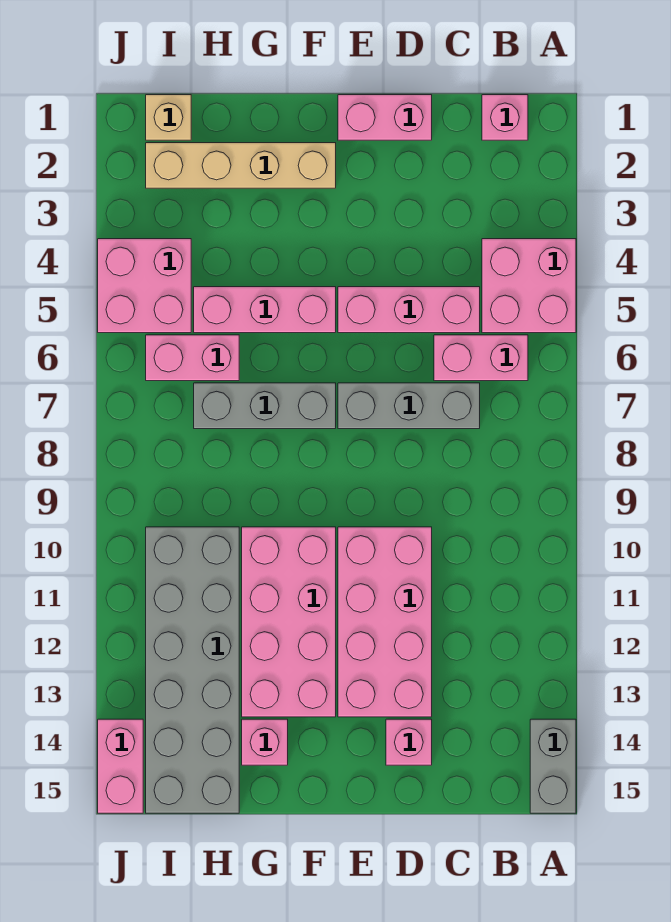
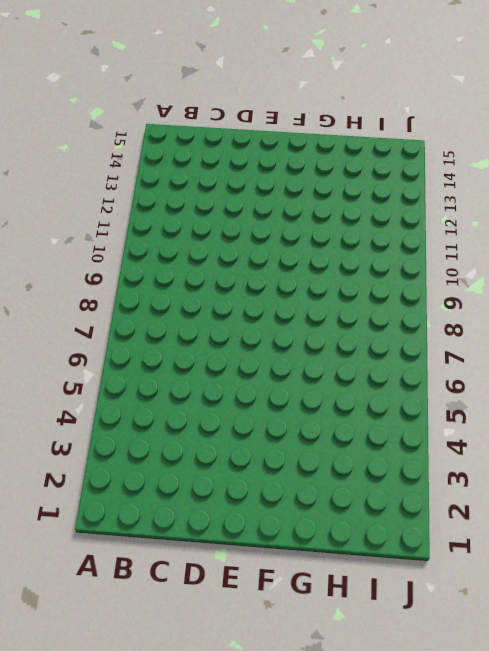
none -> pink 2x2 brick [482,239,576,333]
none -> grey 1x2 brick [530,719,576,813]
none -> pink 1x1 brick [482,95,528,140]

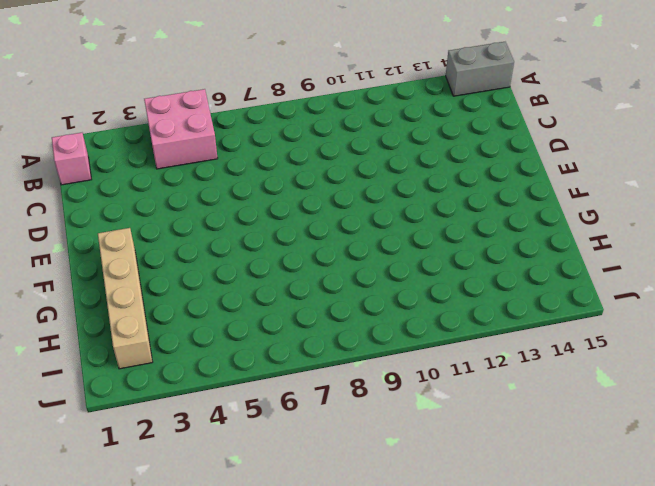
none -> pink 1x2 brick [434,335,528,381]
none -> pink 1x3 brick [338,287,480,333]
none -> grey 1x3 brick [338,383,480,429]

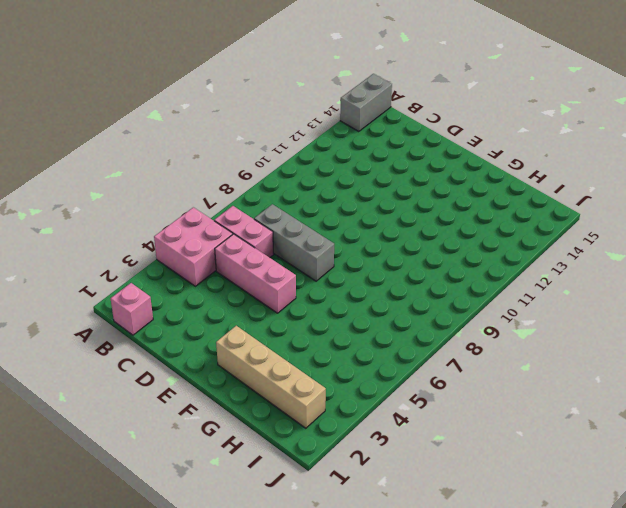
none -> pink 1x2 brick [338,95,432,140]
none -> pink 2x4 brick [338,527,432,717]
none -> pink 1x1 brick [386,719,432,765]

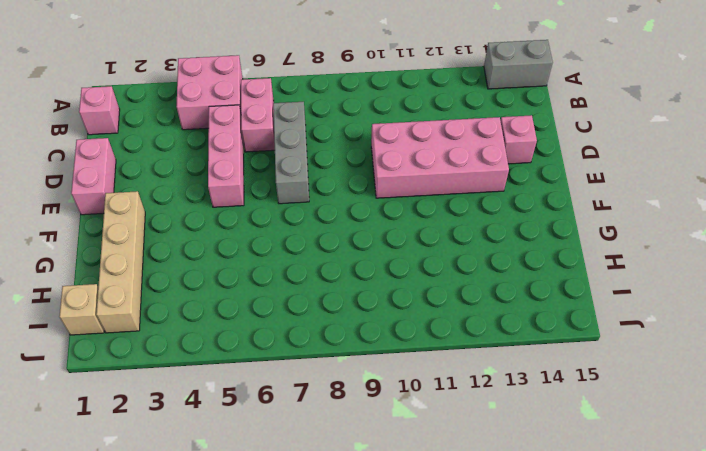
none -> pink 1x3 brick [194,287,336,333]
none -> grey 1x3 brick [194,383,336,429]
none -> pink 2x4 brick [242,527,336,717]

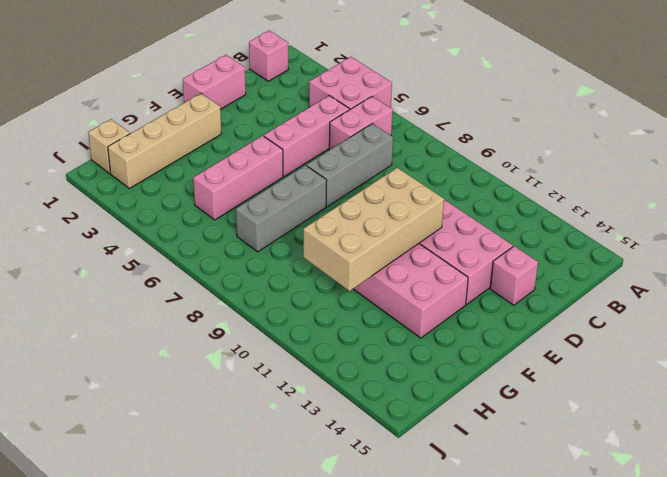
tan 2x4 brick [303,168,444,291] -> none
none -> grey 1x2 brick [530,719,576,813]
none -> pink 1x1 brick [242,719,288,765]
none -> pink 1x2 brick [146,335,239,381]

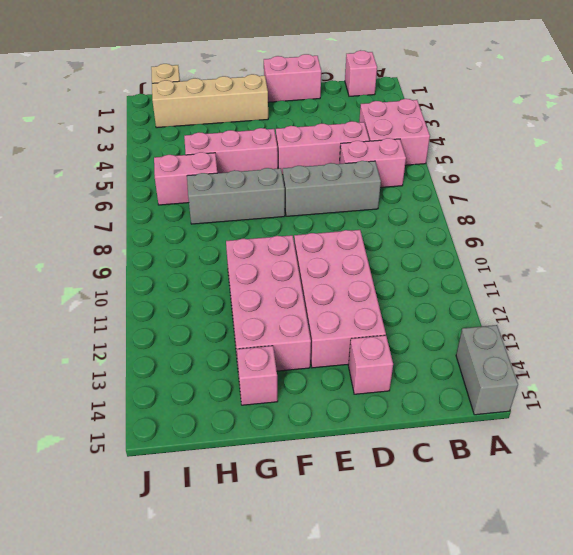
none -> grey 2x6 brick [146,527,239,813]
none -> pink 2x2 brick [98,239,191,333]
none -> pink 1x2 brick [98,719,143,813]

